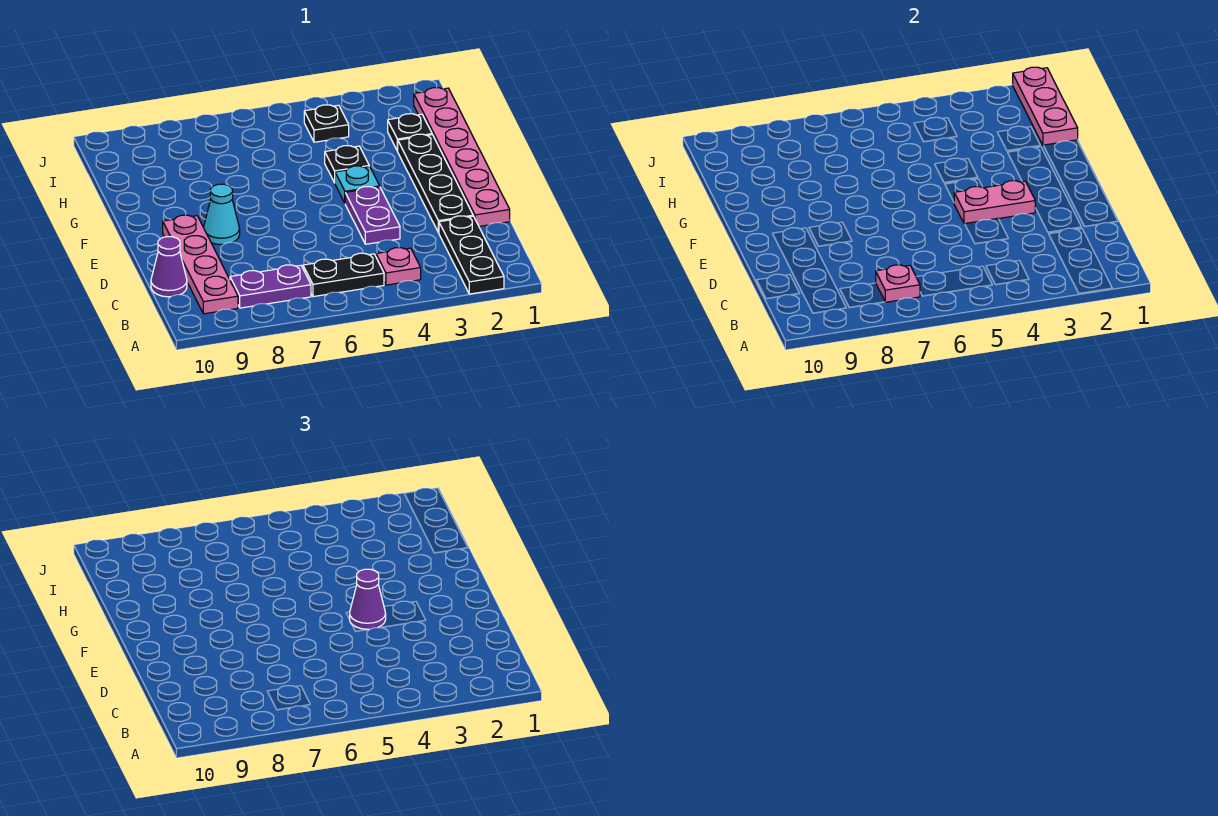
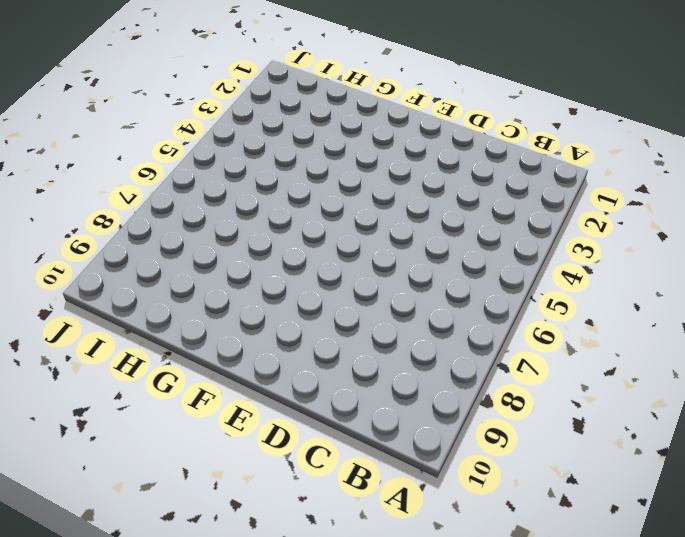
none -> black 1x3 plate [439,216,504,294]
none -> pink 1x1 plate [376,248,421,285]
none -> black 1x2 plate [303,253,384,297]

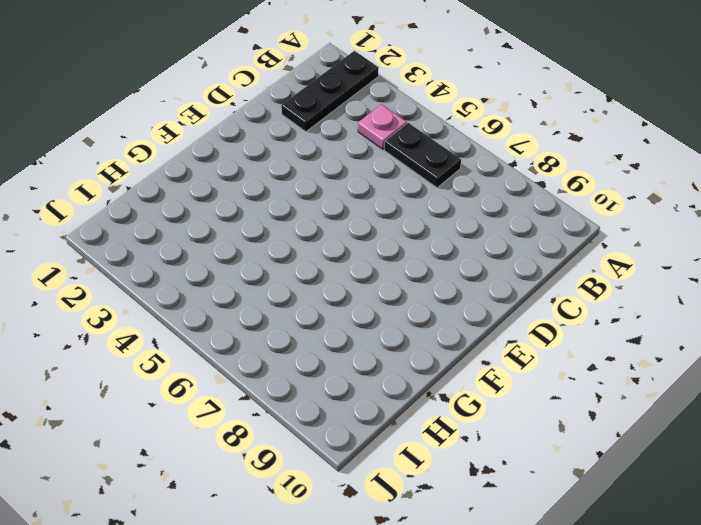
none -> purple 1x2 plate [230,265,311,308]
none -> pink 1x4 plate [163,215,238,314]
none -> purple 1x1 cone [151,237,187,297]

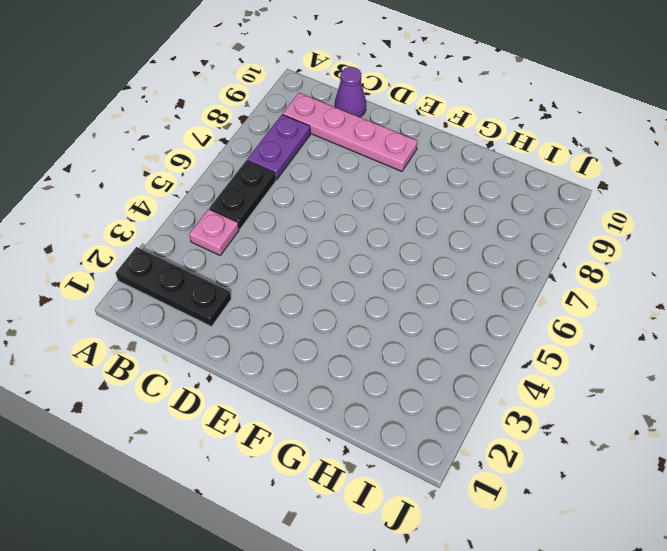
none -> pink 1x6 plate [414,88,510,226]
none -> black 1x4 plate [398,134,473,233]
none -> purple 1x2 plate [345,187,400,244]

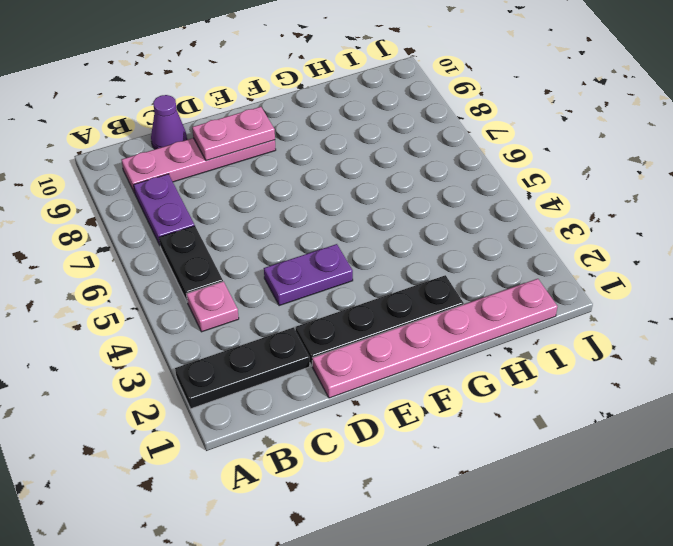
pink 1x2 plate [192,107,275,161] -> pink 1x2 plate turned to [954,181,1035,224]
none -> cyan 1x1 cone [204,184,240,245]
none -> cyan 1x1 plate [335,166,380,203]
none -> black 1x1 plate [325,146,369,183]

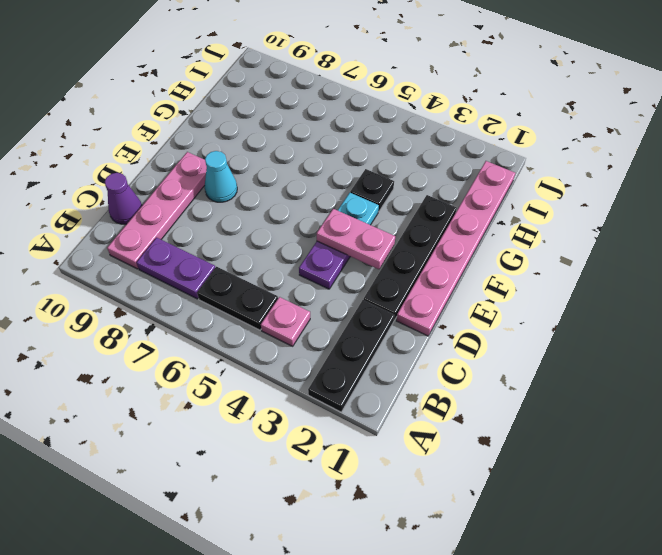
none -> black 1x1 plate [388,114,432,151]
none -> black 1x1 plate [304,105,349,142]
none -> pink 1x1 plate [876,265,920,302]

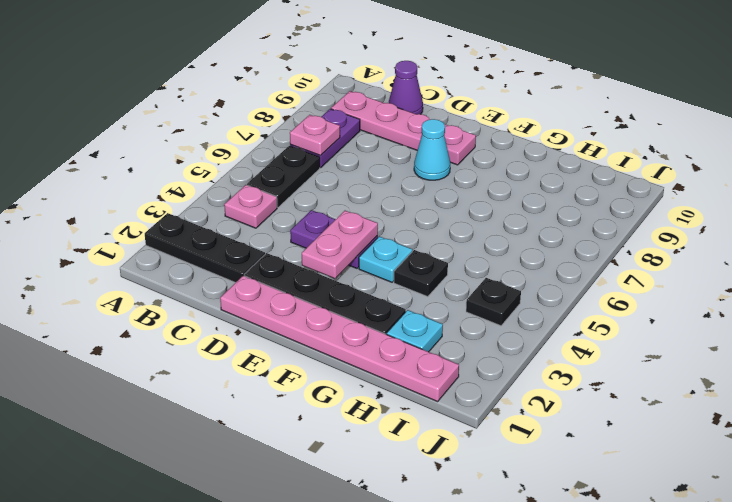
cyan 1x1 plate [387,310,443,352] -> black 1x1 plate [388,114,432,151]
none -> pink 1x3 plate [1013,67,1078,145]
none -> purple 1x1 cone [350,569,386,630]

